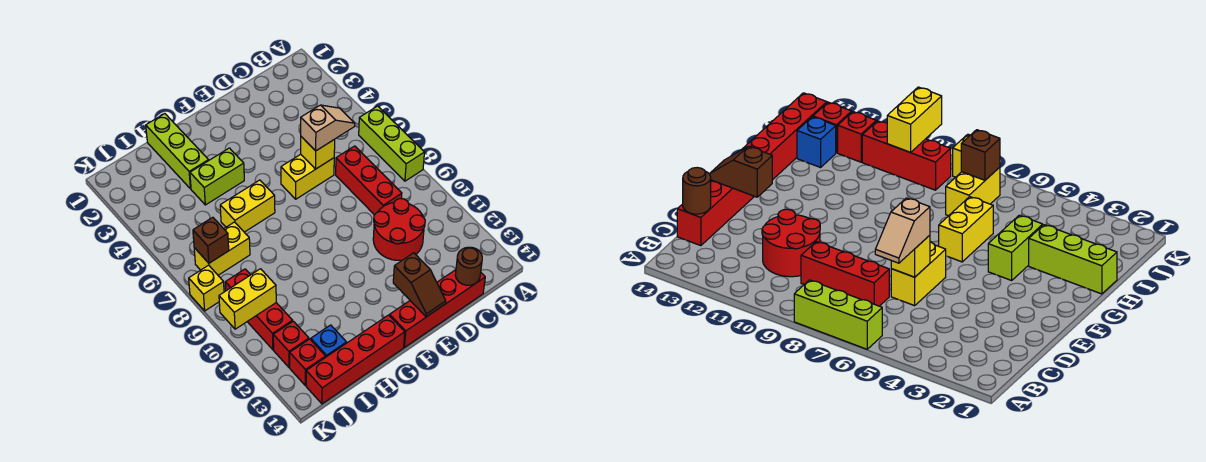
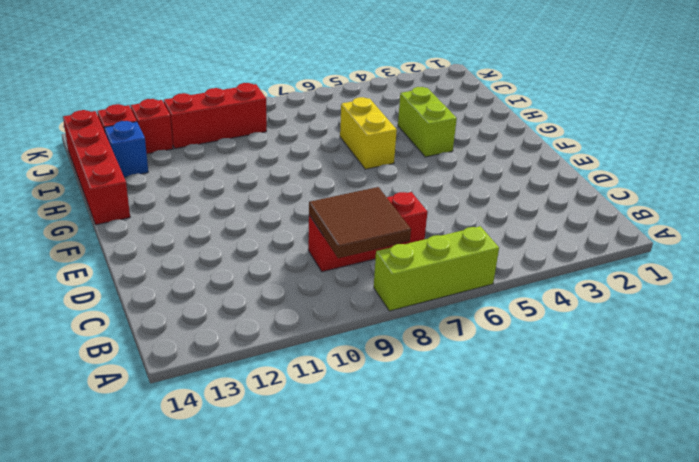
brown 2x2 tile [309,187,411,258] -> none
none -> red 2x2 round brick [373,199,425,260]
none -> red 1x4 brick [390,270,485,347]
none -> yellow 1x2 brick [281,154,334,199]

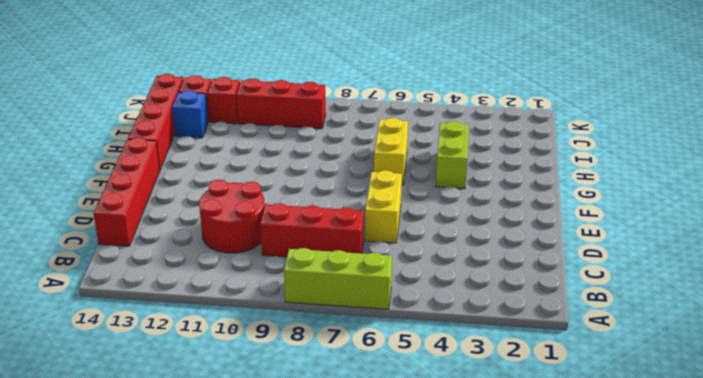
none -> lime 1x3 brick [146,114,209,189]
none -> yellow 1x2 brick [194,222,250,275]
none -> yellow 1x1 brick [189,265,224,311]

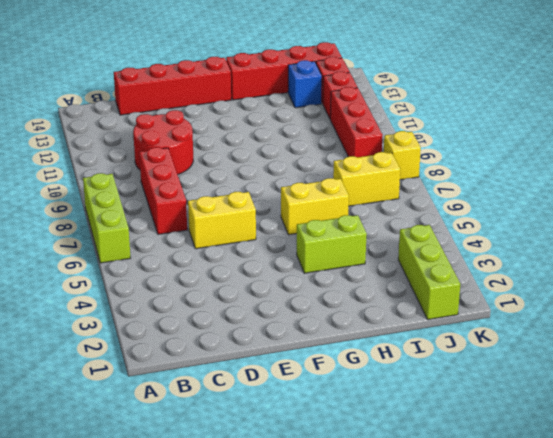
lime 1x3 brick [398,225,460,320] -> lime 1x3 brick moved to [146,114,209,189]
none -> brown 1x1 round brick [455,247,482,285]
none -> yellow 1x1 brick [301,137,335,169]
none -> brown 1x2 slope [393,253,446,317]

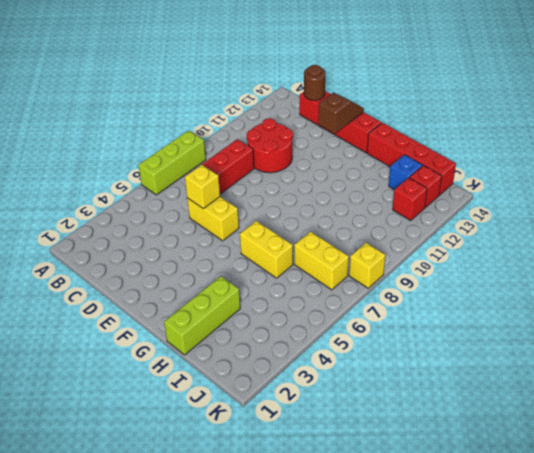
none -> lime 1x2 brick [190,148,244,205]
none -> red 1x3 brick [225,269,293,350]
none -> brown 1x1 brick [193,217,229,263]

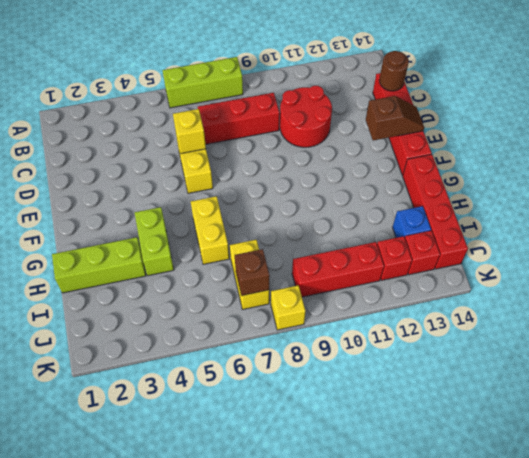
none -> yellow 1x2 brick [219,269,276,329]
none -> tan 1x2 slope [301,105,355,151]

